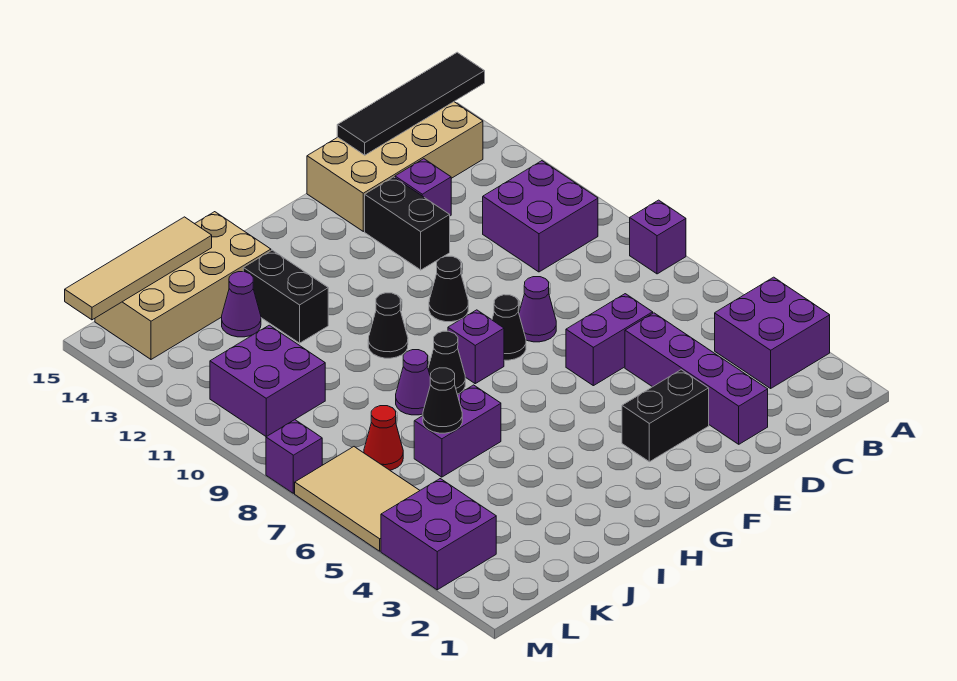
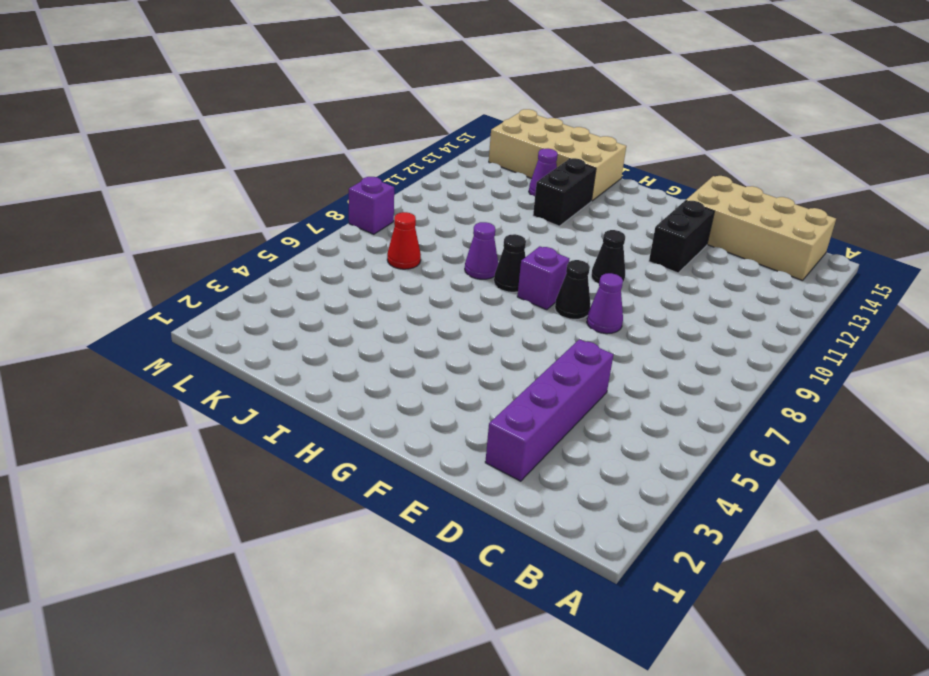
none -> purple 2x2 brick [715,277,830,388]
none -> purple 1x1 brick [630,200,686,274]
none -> purple 2x2 brick [483,161,598,272]

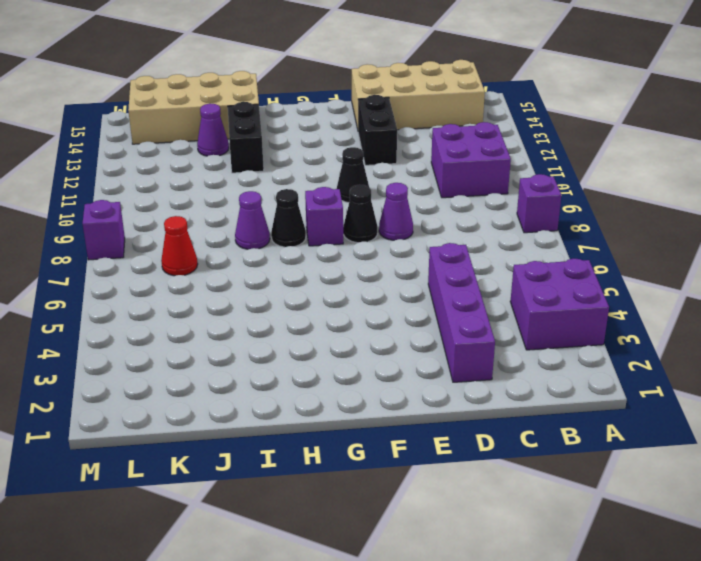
none -> purple 1x2 brick [566,294,653,386]
none -> purple 1x1 brick [395,159,451,216]
none -> black 1x2 brick [622,370,709,462]

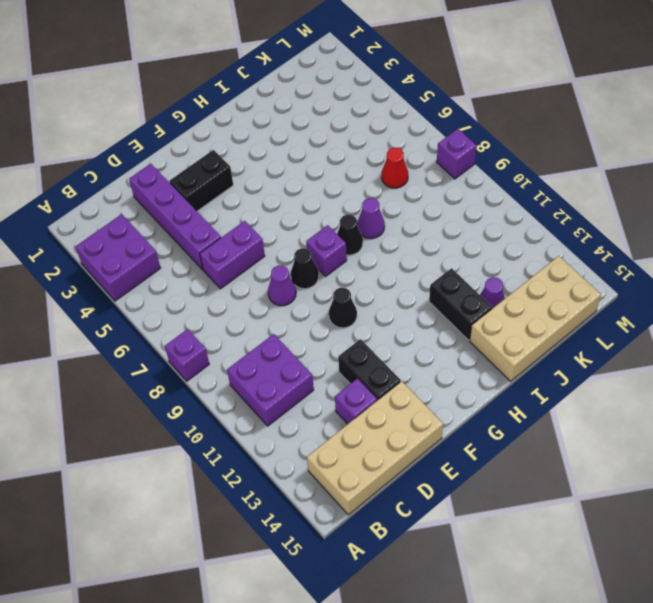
none -> black 1x1 cone [368,293,408,358]
none -> purple 1x2 brick [414,385,501,477]
none -> purple 2x2 brick [210,325,325,437]

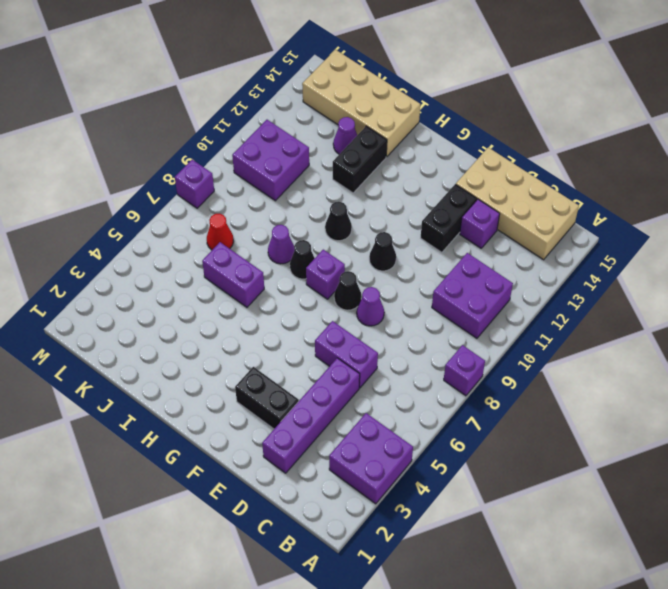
none -> purple 2x2 brick [381,479,496,590]
none -> tan 2x3 tile [295,447,420,551]
none -> black 1x4 tile [337,52,485,155]

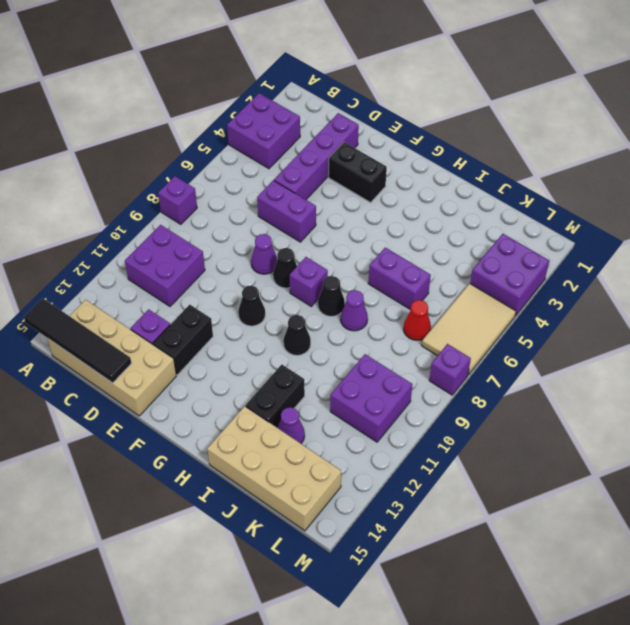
none -> black 1x1 cone [423,368,462,433]
none -> tan 1x4 tile [65,217,212,320]

